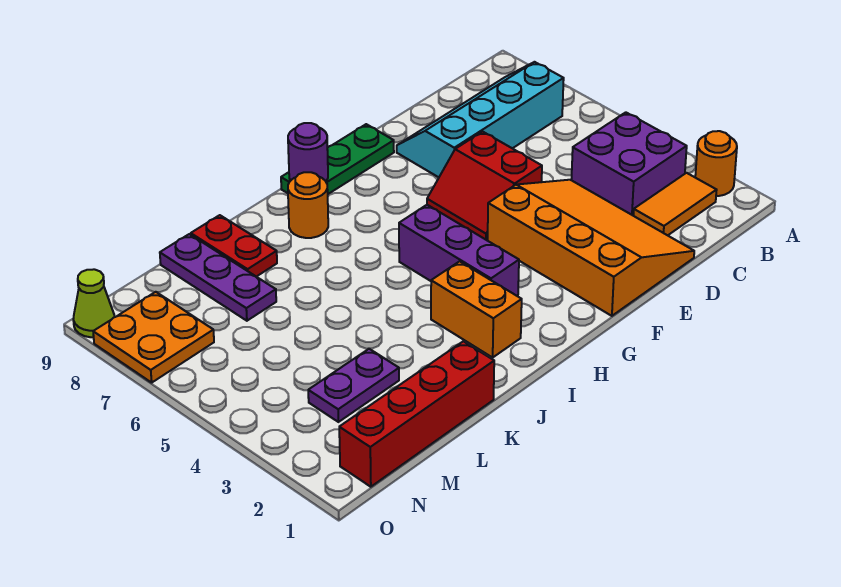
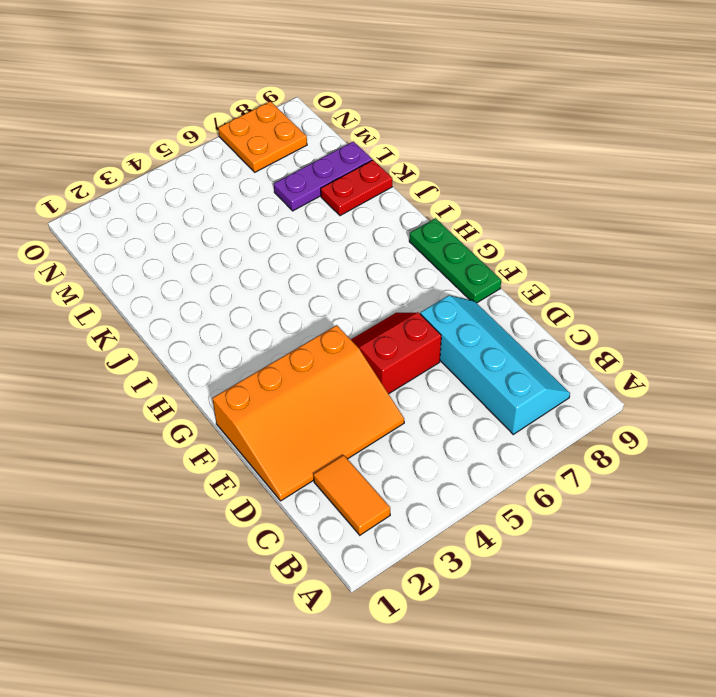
none -> orange 1x1 round brick [695,131,737,196]
none -> purple 2x2 brick [571,112,687,215]
none -> purple 1x3 brick [399,205,519,296]

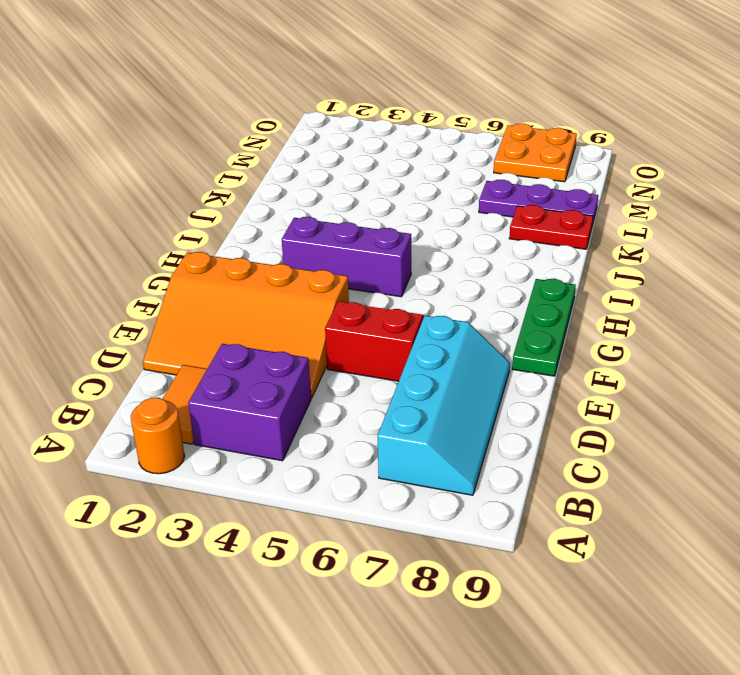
none -> orange 1x2 brick [431,261,522,358]
none -> orange 1x1 round brick [288,172,328,238]
none -> red 1x4 brick [339,341,494,487]

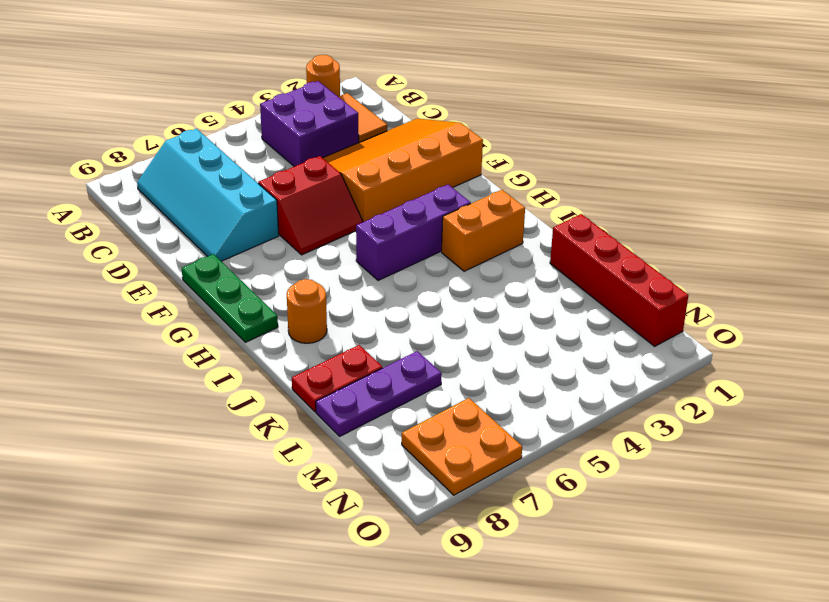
none -> purple 1x2 plate [308,349,399,422]
none -> lime 1x1 cone [73,269,114,337]
none -> purple 1x1 round brick [288,123,328,181]

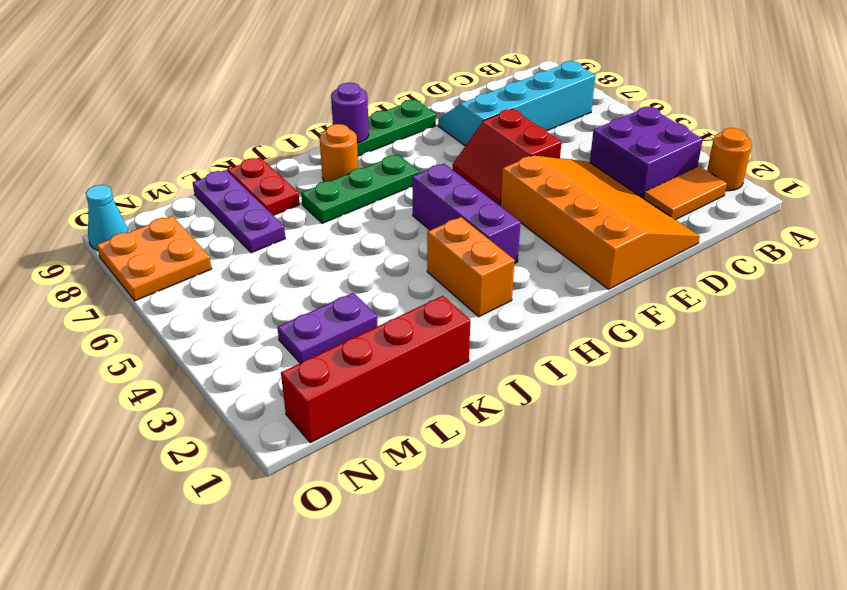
green 1x3 plate [301,155,419,223] -> none
cyan 1x1 cone [86,185,129,250] -> lime 1x1 cone [73,269,114,337]

